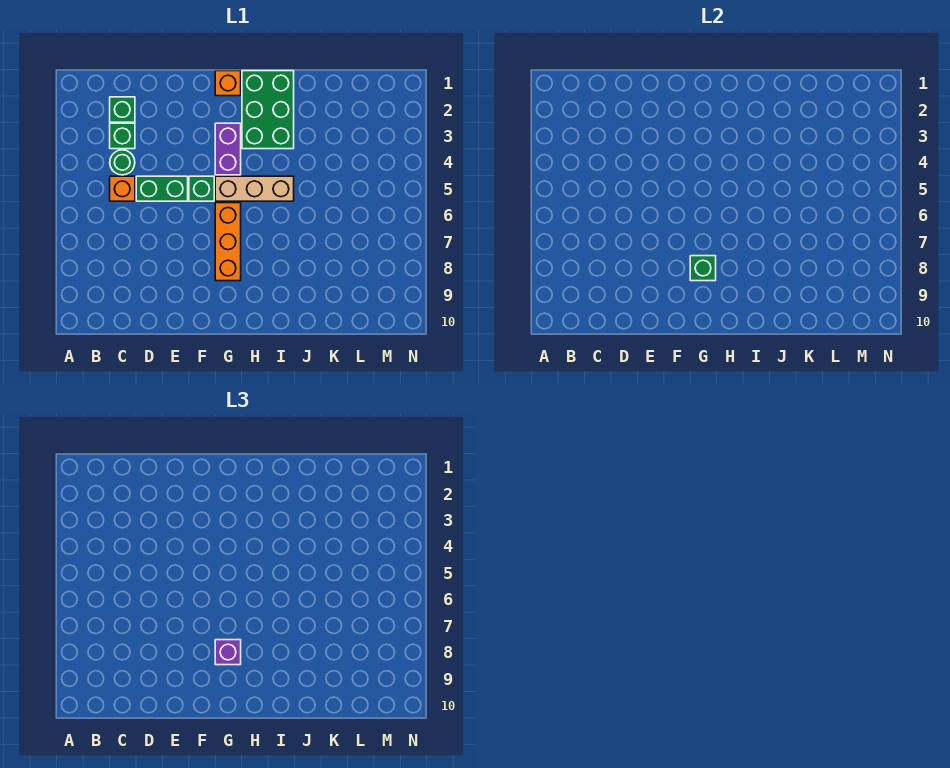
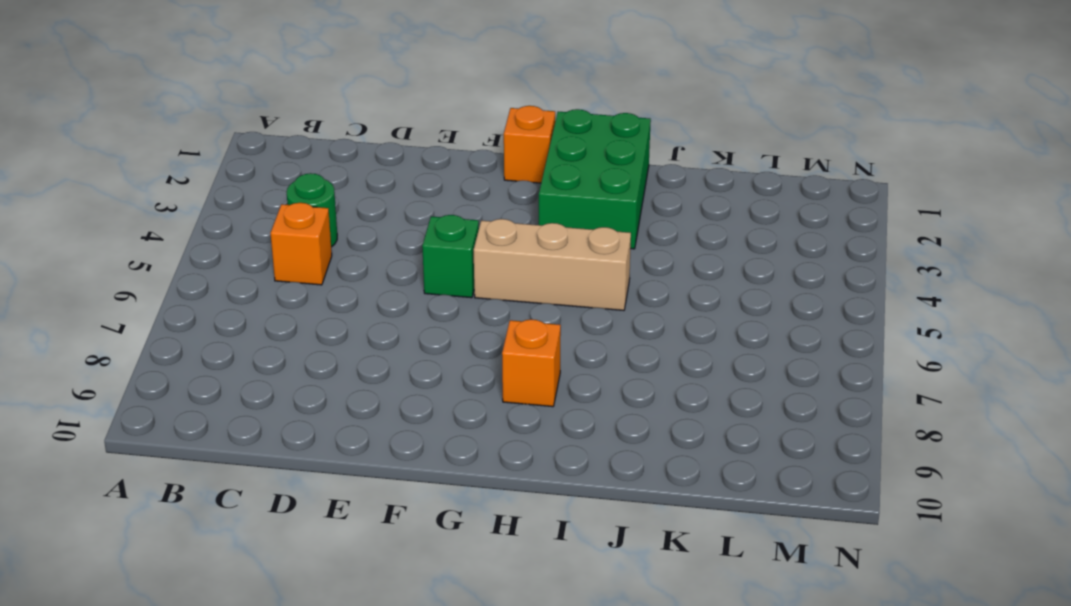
orange 1x1 brick [502,319,561,407] -> none
none -> green 1x1 brick [110,97,135,122]
none -> green 1x1 brick [110,123,135,149]
none -> green 1x2 brick [136,176,188,201]

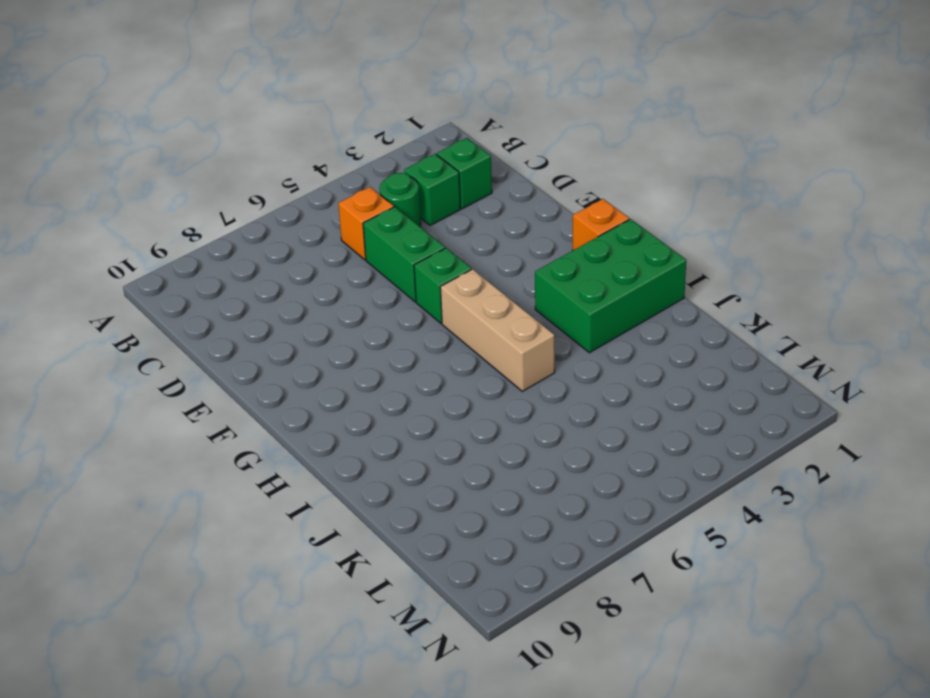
none -> purple 1x2 brick [215,123,241,175]
none -> orange 1x3 brick [215,203,241,281]
none -> green 1x1 brick [690,256,716,281]

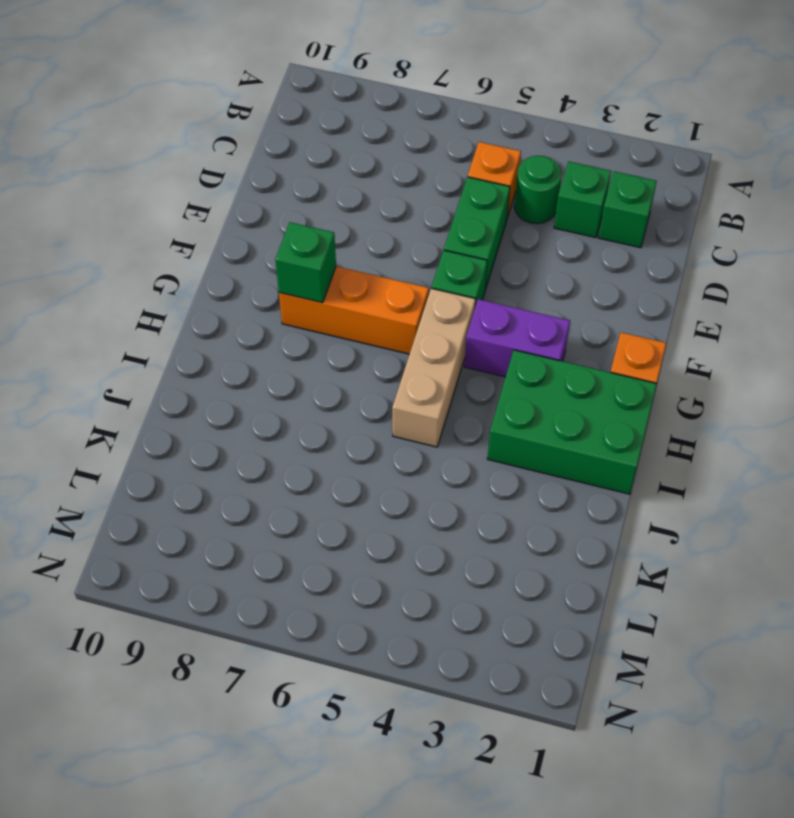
none -> purple 1x1 brick [215,640,241,665]

